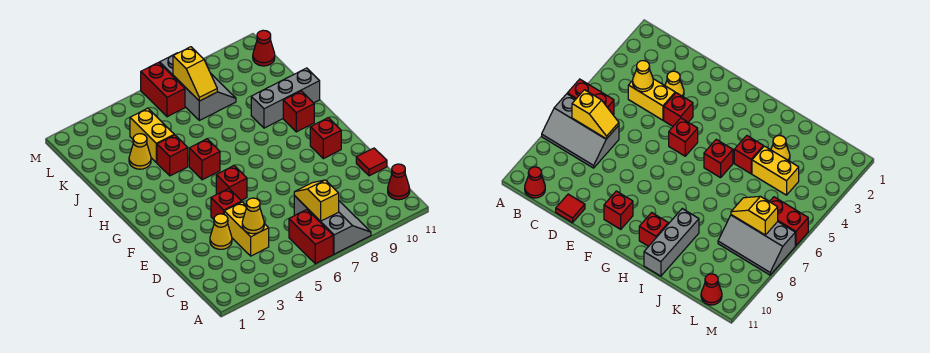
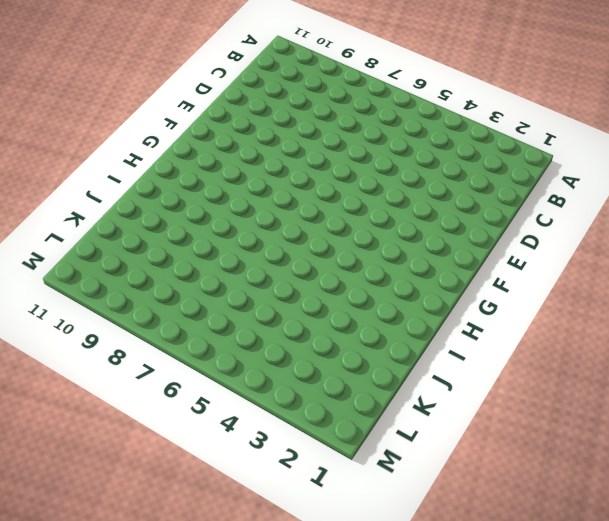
none -> red 1x2 brick [289,210,333,264]
none -> grey 2x3 slope [294,196,371,254]
none -> red 1x1 cone [388,164,410,200]

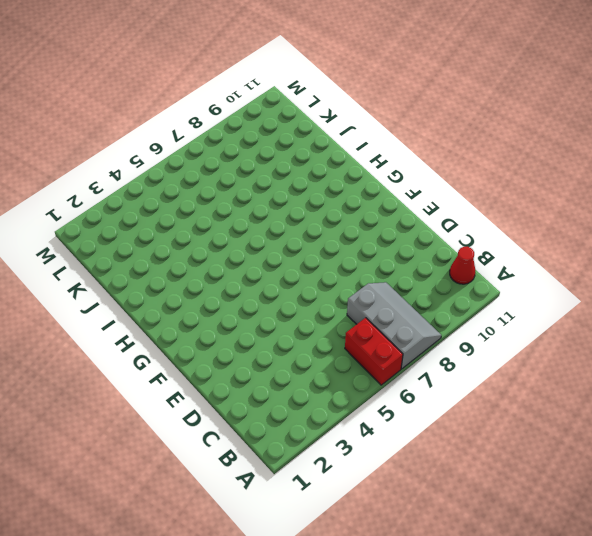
none -> yellow 1x2 brick [224,202,269,256]
none -> yellow 1x1 cone [210,214,232,249]
none -> red 1x1 tile [356,148,387,176]

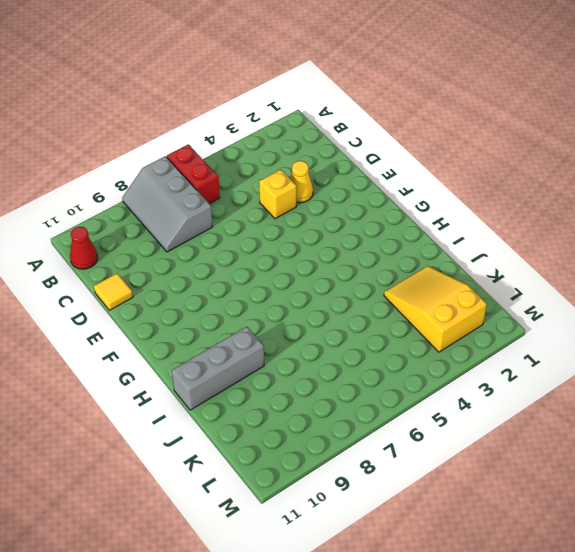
yellow 1x1 brick [259,170,296,219] -> yellow 1x2 brick [224,202,269,256]
yellow 1x1 tile [94,273,133,310] -> red 1x1 tile [356,148,387,176]
yellow 2x3 slope [384,266,487,352] -> yellow 1x1 cone [129,134,151,169]
none -> red 1x1 brick [211,189,242,219]
none -> red 1x1 brick [216,166,247,200]
none -> red 1x1 brick [310,118,341,159]

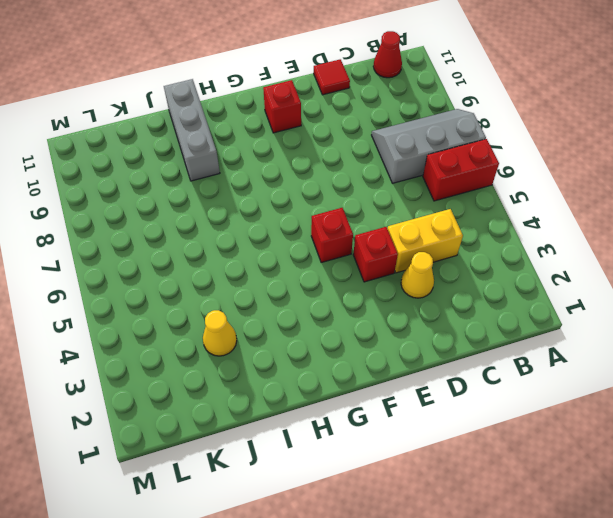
none -> red 1x1 brick [189,139,220,180]
none -> red 1x1 brick [283,91,314,132]
none -> red 1x1 brick [157,135,188,176]

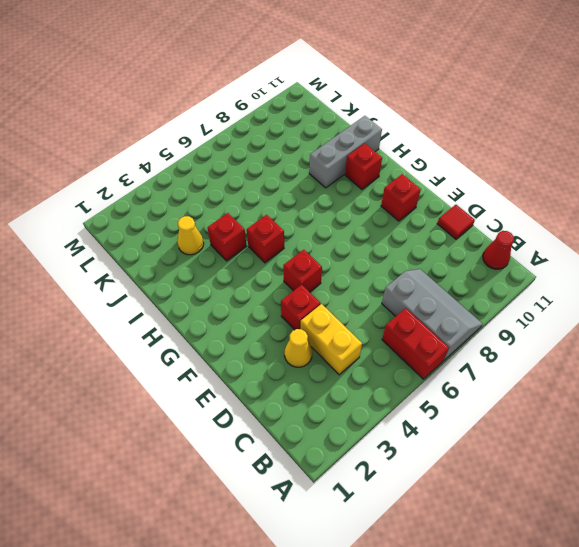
none -> yellow 1x2 brick [130,108,174,163]
none -> grey 2x3 slope [160,53,236,120]
none -> red 1x2 brick [141,62,185,117]

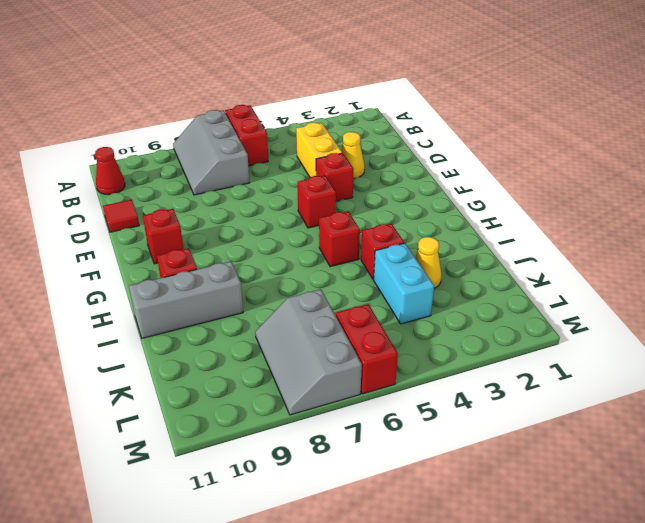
cyan 1x2 brick [374,243,434,324] -> yellow 1x2 brick [130,108,174,163]
none -> red 1x1 cone [253,30,275,66]
none -> yellow 1x2 slope [294,180,339,221]
none -> yellow 1x1 cone [242,198,264,234]

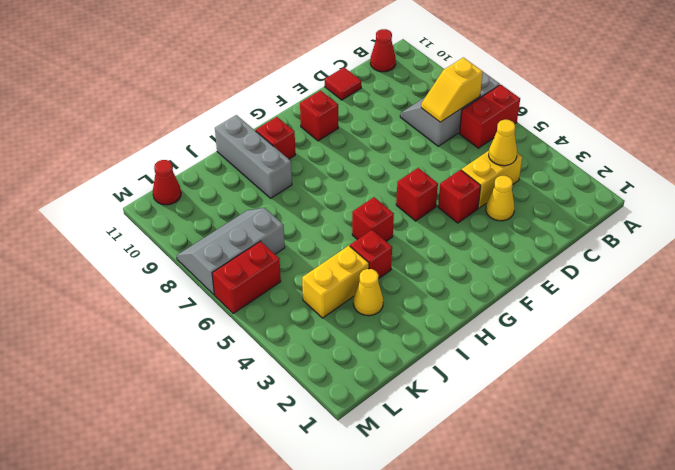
none -> yellow 1x2 slope [173,47,217,101]

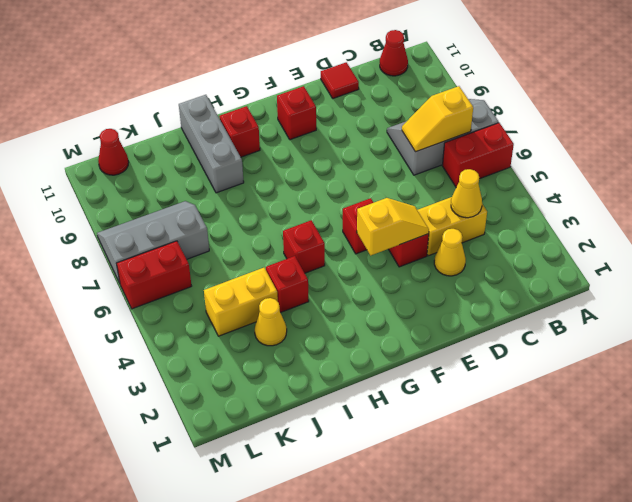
yellow 1x2 slope [357,198,429,256] -> yellow 1x2 slope moved to [173,47,217,101]

